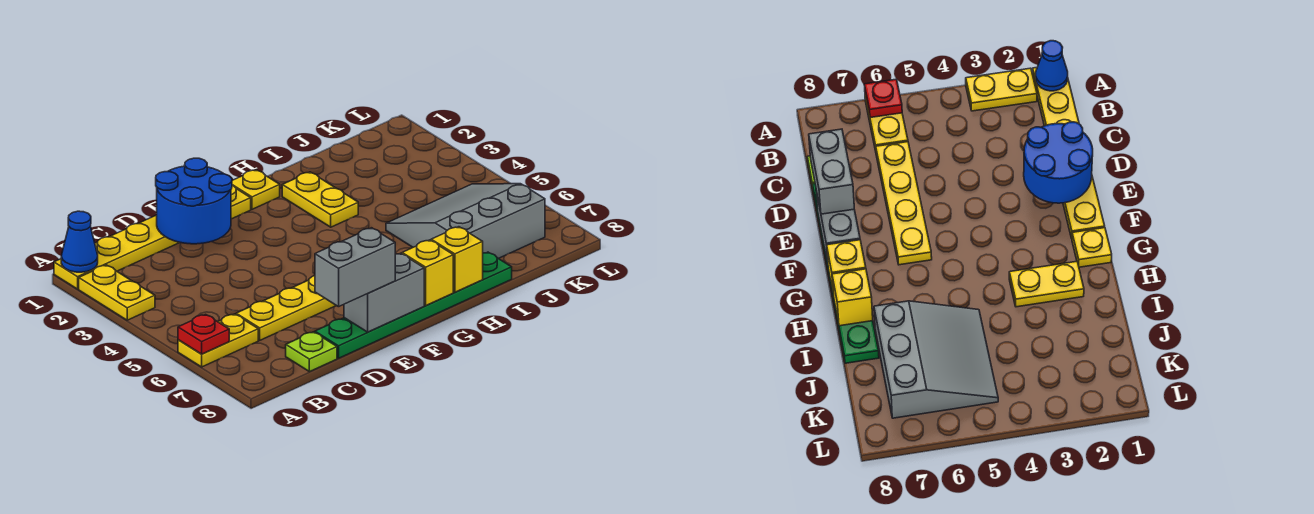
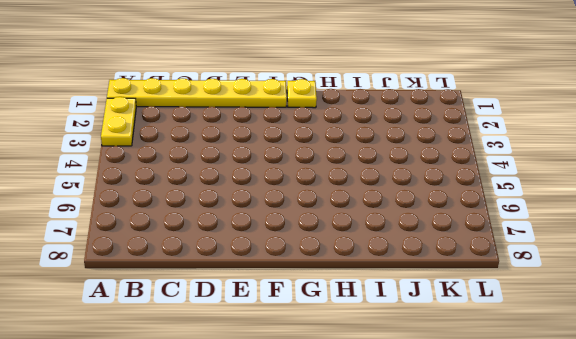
none -> yellow 1x2 plate [178,314,258,367]
none -> yellow 1x4 plate [236,276,336,340]
none -> lime 1x1 plate [286,332,337,372]

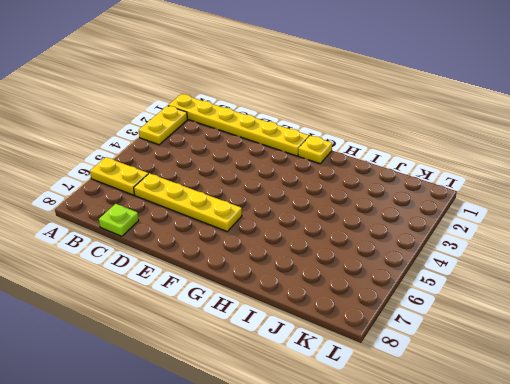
none -> green 1x6 plate [315,252,512,358]
none -> yellow 1x2 plate [282,172,358,227]
none -> grey 3x3 slope [386,184,545,258]

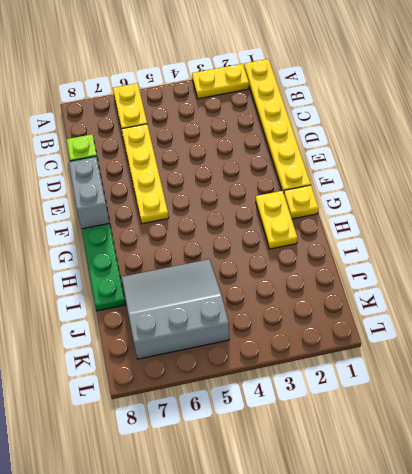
yellow 1x2 plate [256,191,297,249] -> yellow 1x2 plate turned to [282,172,358,227]
grey 3x3 slope [122,259,229,359] -> grey 3x3 slope turned to [386,184,545,258]
none -> blue 1x1 cone [61,211,98,272]
none -> red 1x1 plate [178,314,229,354]
none -> blue 2x2 round brick [156,158,232,244]

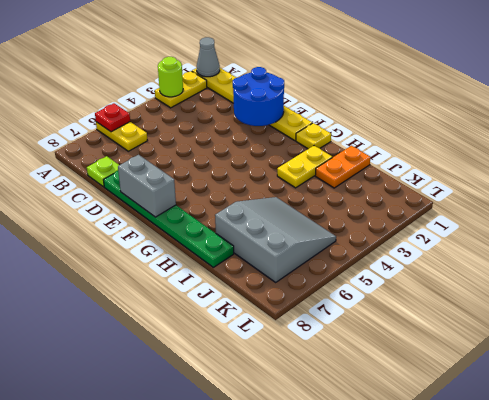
grey 1x1 cone [197,37,220,77] -> blue 1x1 cone [61,211,98,272]
lime 1x1 round brick [158,57,183,97] -> none
orange 1x2 plate [315,146,370,188] -> none
none -> yellow 1x4 plate [236,276,336,340]
none -> yellow 1x1 brick [402,240,453,306]
none -> yellow 1x1 brick [431,227,483,292]

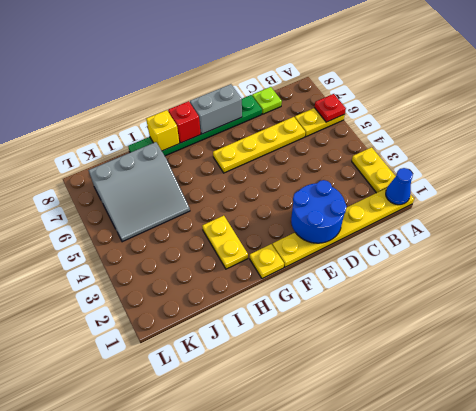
red 1x1 brick [168,101,201,143] -> yellow 1x1 brick [402,240,453,306]
none -> grey 1x2 brick [315,228,395,307]

